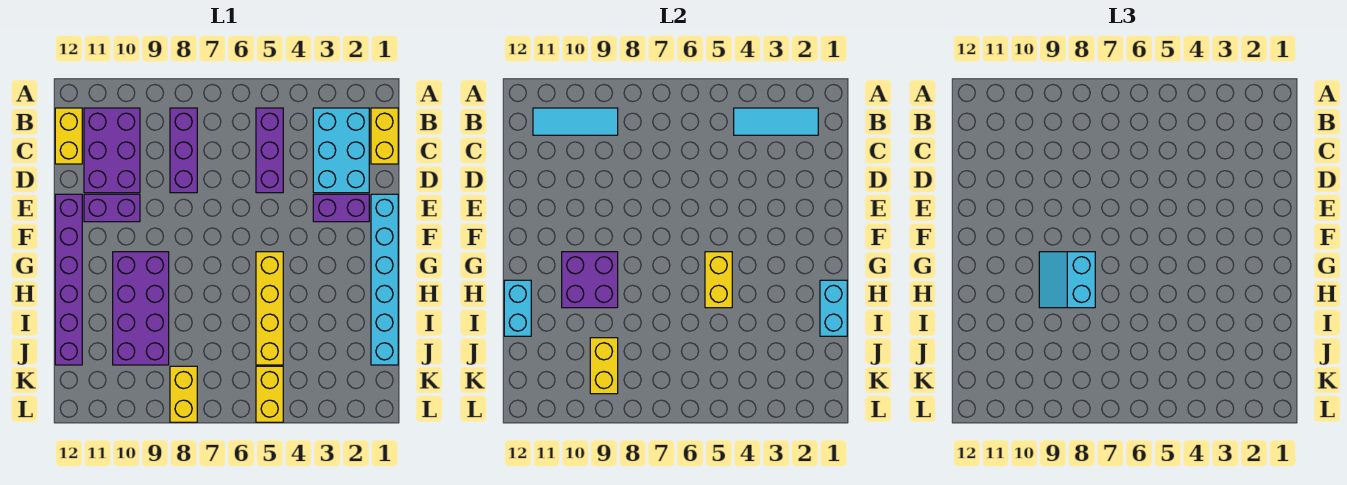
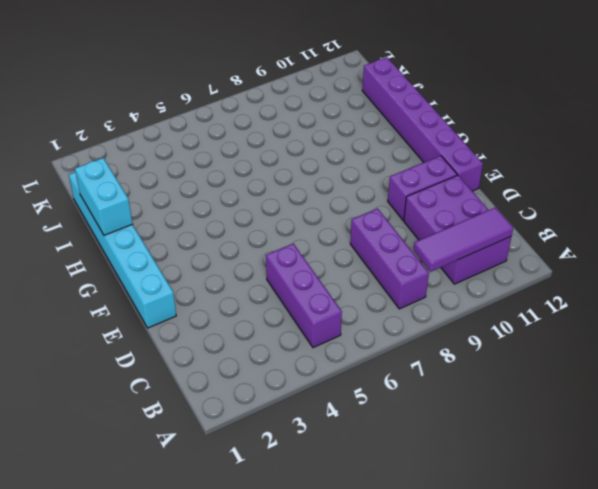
purple 1x3 tile [413,207,513,272] -> cyan 1x3 tile [533,108,618,135]
none -> yellow 1x2 brick [371,108,398,164]
none -> cyan 2x3 brick [313,108,369,193]
none -> yellow 1x2 brick [55,108,82,164]

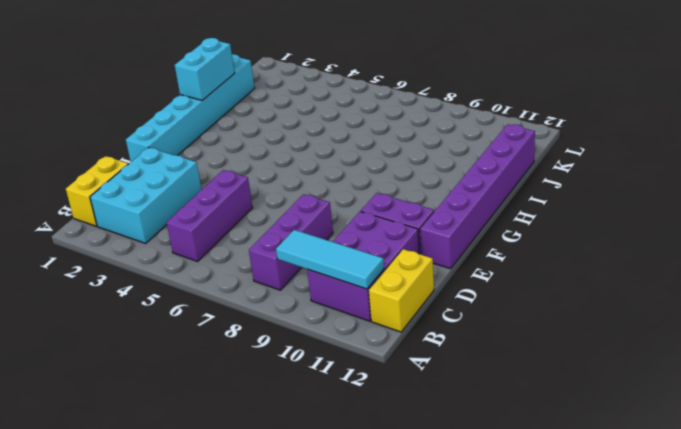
none -> purple 1x2 brick [313,194,369,222]
none -> yellow 1x4 brick [256,252,283,365]
none -> purple 2x4 brick [113,252,169,365]

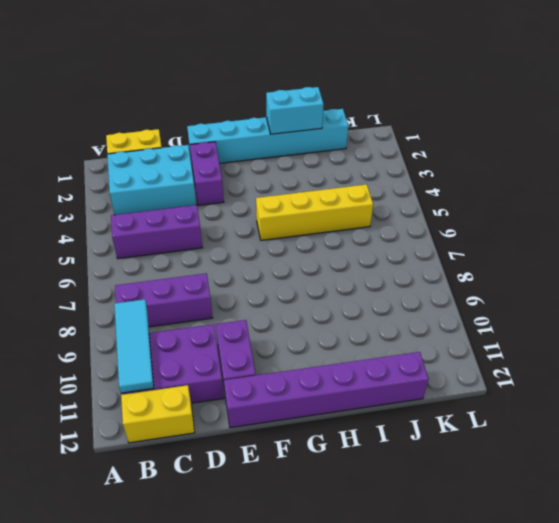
none -> purple 2x4 brick [113,252,169,365]
none -> yellow 1x2 brick [256,366,283,422]
none -> yellow 1x2 brick [170,366,197,422]

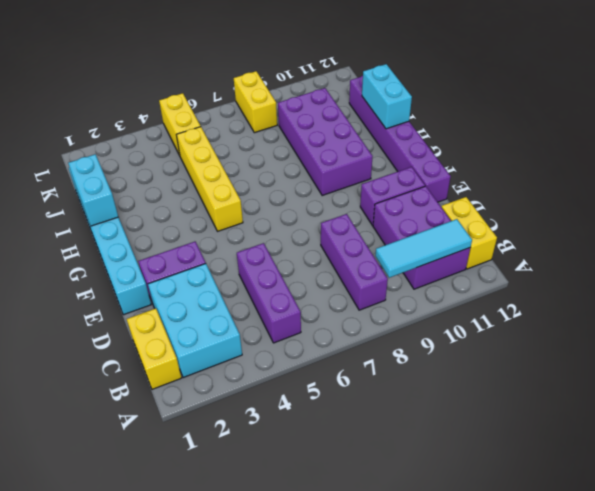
none -> cyan 1x3 tile [734,108,818,135]
none -> yellow 1x2 brick [705,252,732,308]
none -> purple 2x2 brick [562,252,618,308]

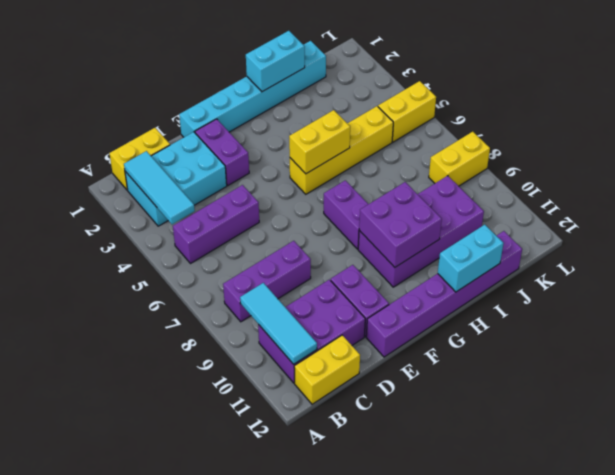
purple 1x2 brick [324,180,368,249] -> none
none -> yellow 1x2 brick [590,338,618,394]
none -> cyan 2x2 slope [1039,252,1095,308]

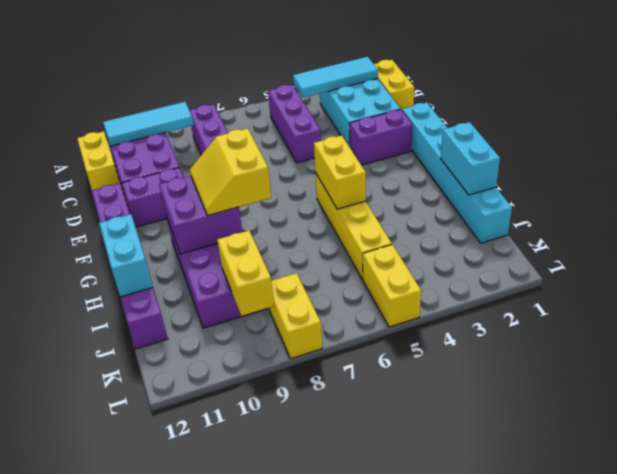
yellow 2x2 slope [190,128,271,215] -> cyan 2x2 slope [1039,252,1095,308]

